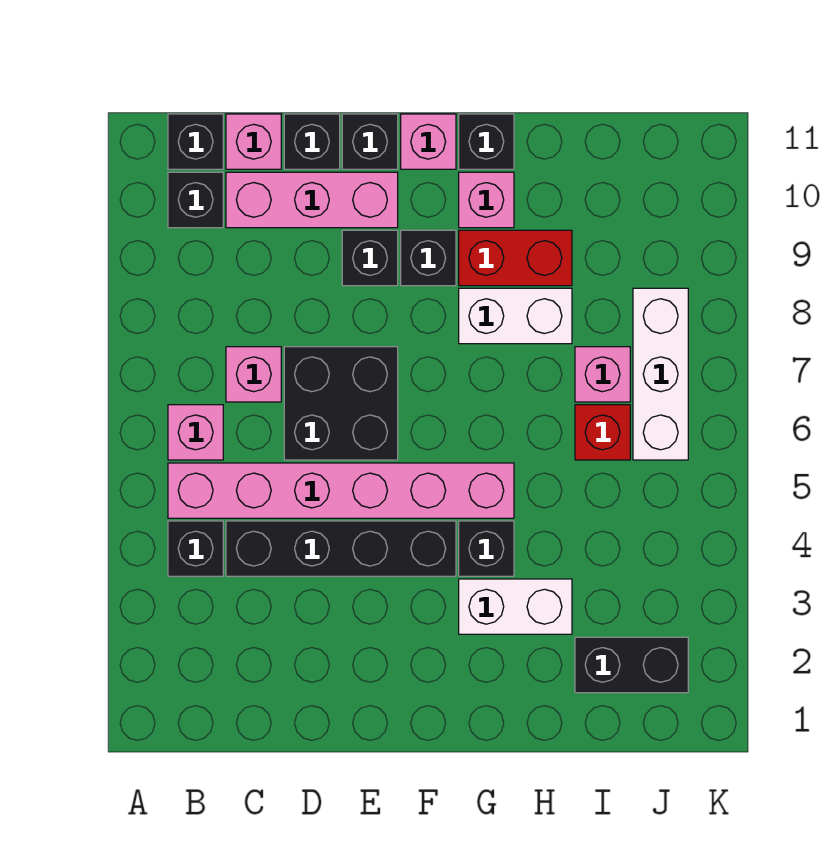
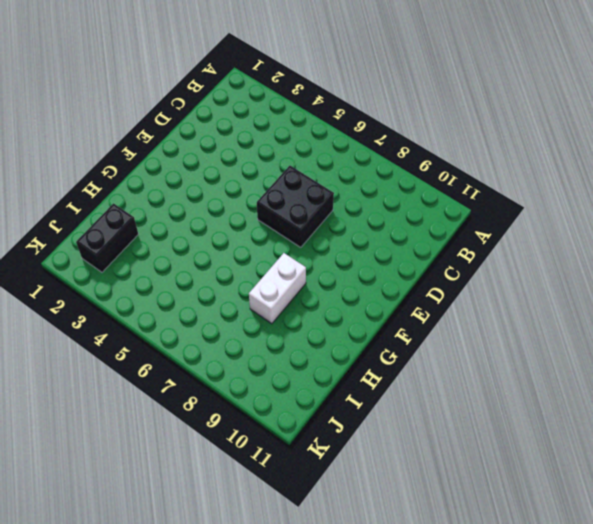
none -> black 1x1 brick [168,521,223,576]
none -> pink 1x6 brick [168,463,514,518]
none -> pink 1x1 brick [168,405,223,460]

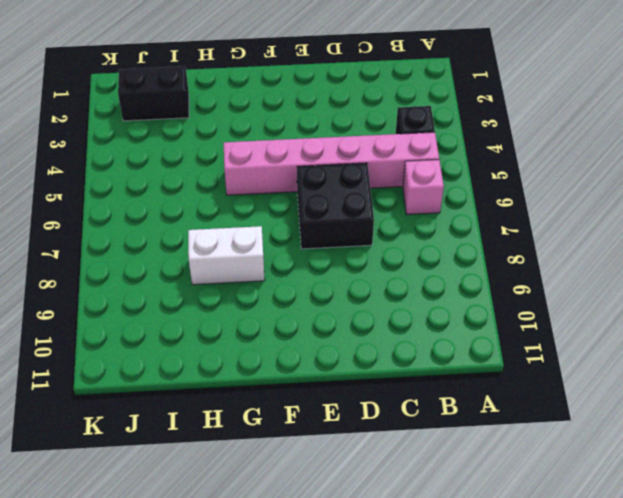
none -> black 1x1 brick [168,172,223,228]
none -> black 1x1 brick [168,114,223,169]
none -> black 1x4 brick [226,521,456,576]

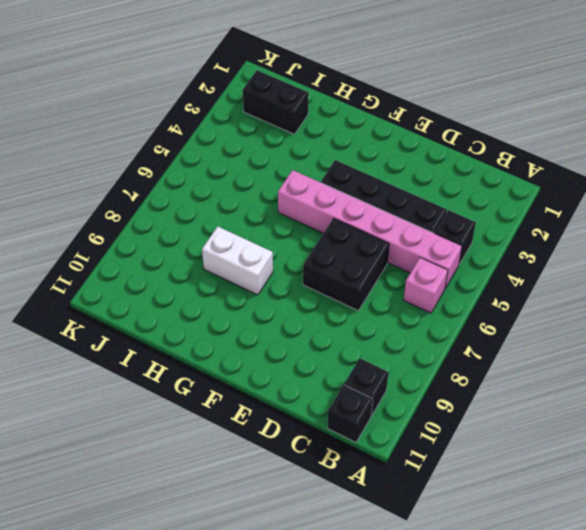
none -> pink 1x1 brick [226,347,281,402]
none -> pink 1x3 brick [226,172,398,228]
none -> pink 1x1 brick [226,114,281,169]

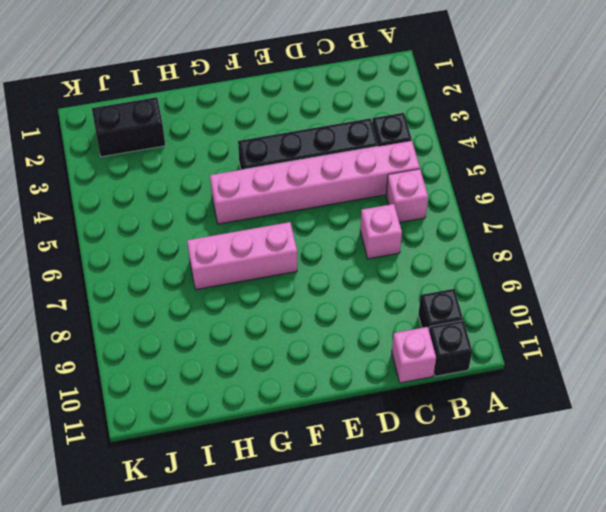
pink 1x3 brick [187,222,297,290] -> pink 1x3 brick moved to [226,172,398,228]
none -> black 2x2 brick [284,347,398,460]
none -> black 1x1 brick [284,114,340,169]
none -> black 1x1 brick [342,230,398,286]

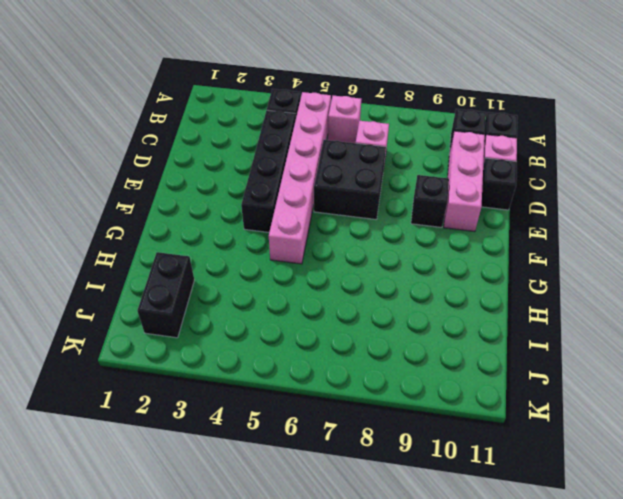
none -> black 1x1 brick [342,114,398,169]
none -> black 1x1 brick [401,230,456,286]
none -> pink 1x1 brick [401,114,456,169]

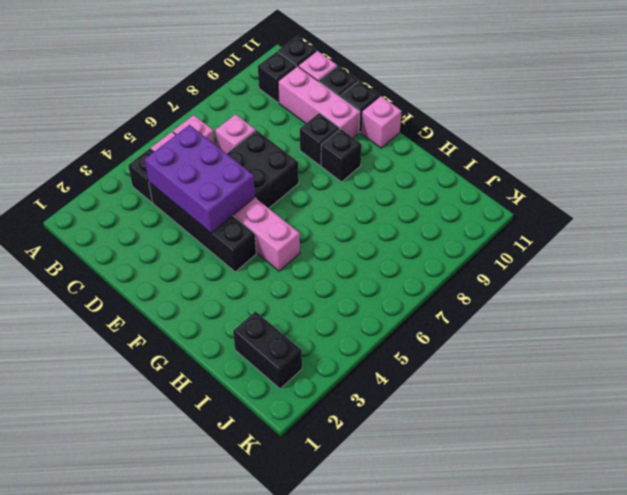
purple 2x3 brick [145,125,255,233] -> none
none -> white 1x2 brick [459,579,572,634]
none -> black 1x1 brick [459,521,514,576]
none -> white 1x2 brick [459,288,572,344]

